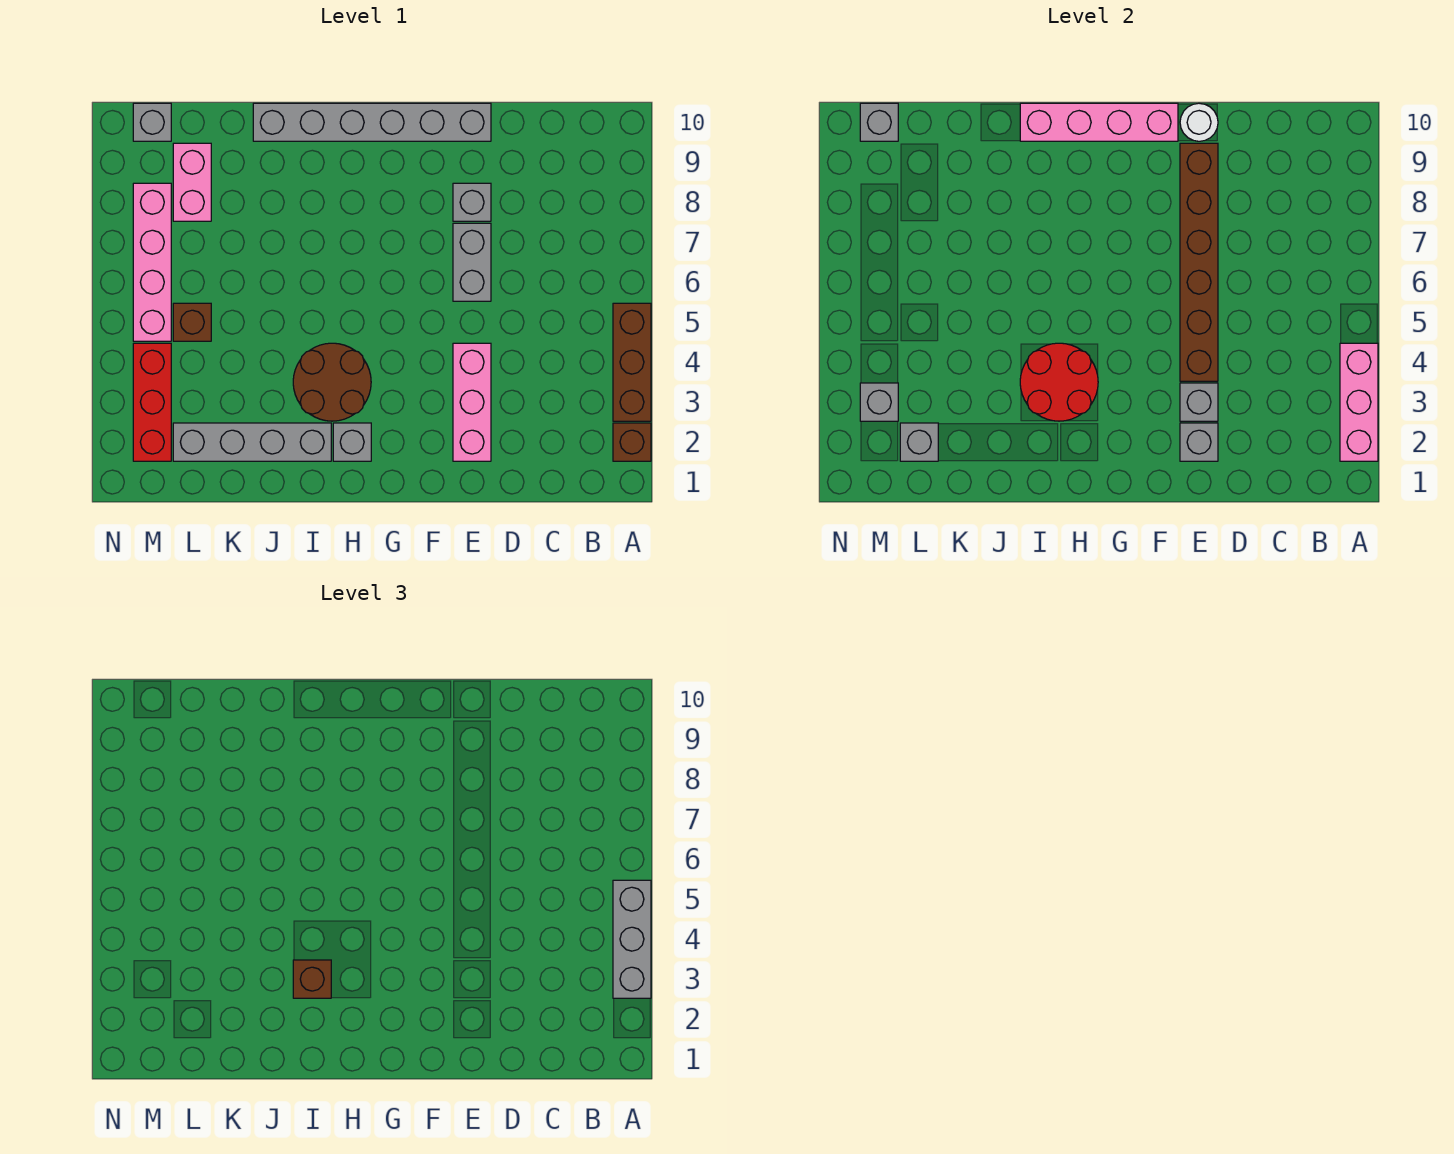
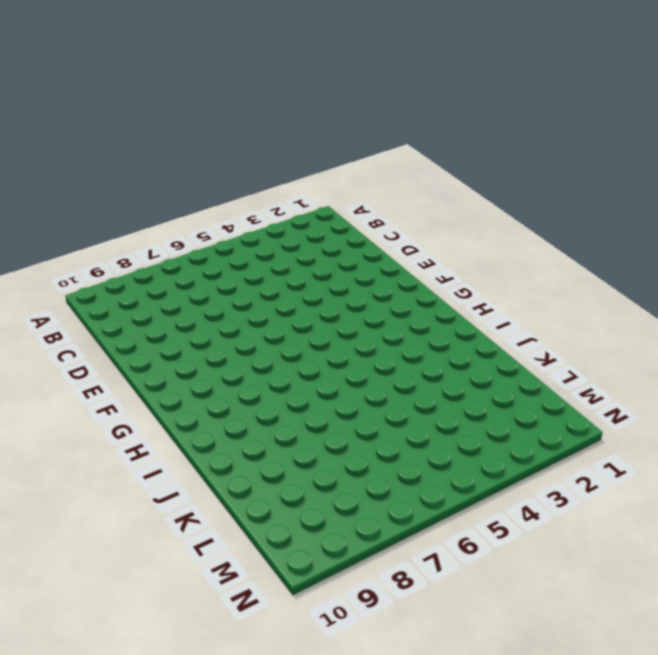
none -> brown 1x1 brick [613,423,651,461]
none -> brown 1x3 brick [613,303,651,421]
none -> pink 1x3 brick [453,343,491,461]

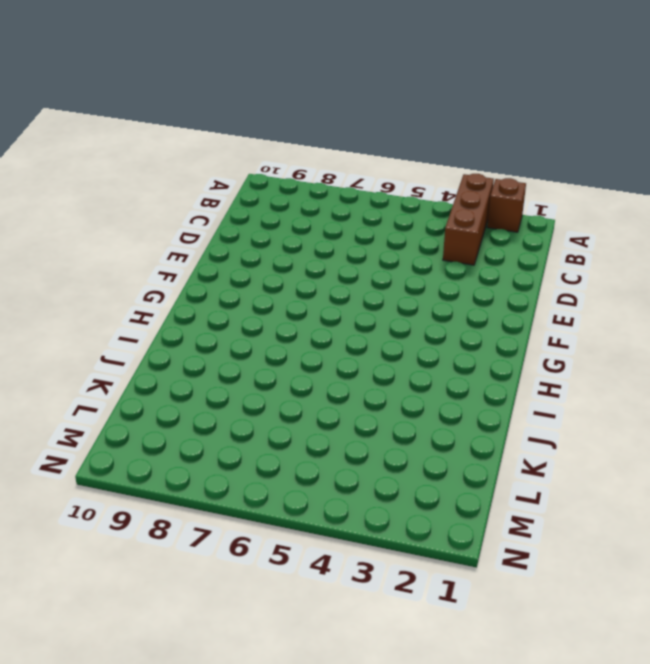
brown 1x3 brick [443,174,494,265] -> brown 1x3 brick turned to [613,303,651,421]
none -> pink 1x3 brick [453,343,491,461]
none -> grey 1x2 brick [453,223,491,301]
none -> grey 1x1 brick [453,183,491,221]

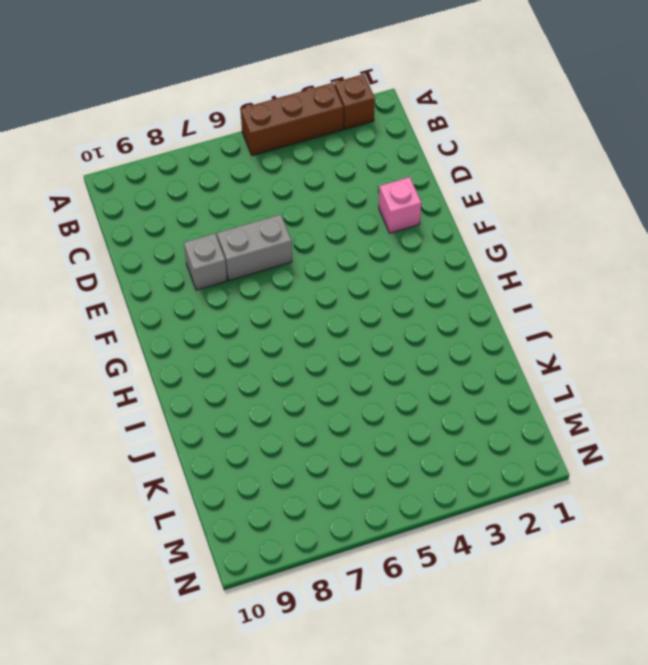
pink 1x1 brick [379,177,421,233] -> pink 1x3 brick [453,343,491,461]
none -> grey 1x6 brick [253,103,491,141]
none -> grey 1x1 brick [333,423,371,461]
none -> brown 2x2 round brick [293,343,371,421]

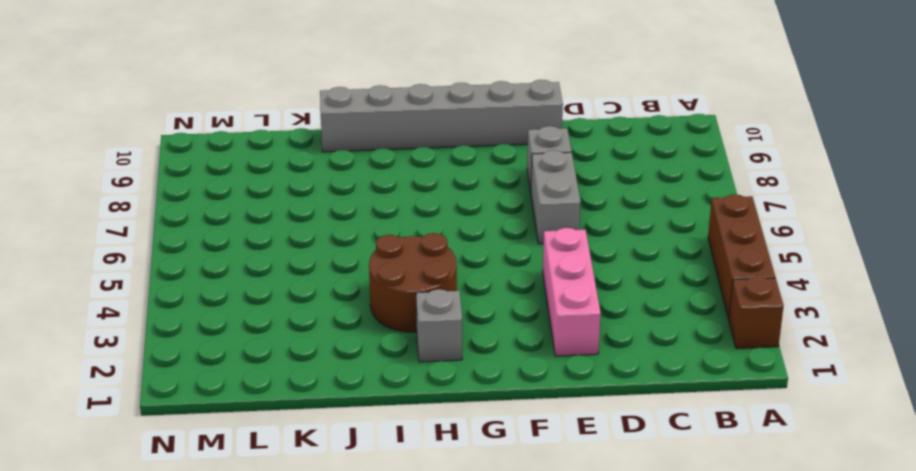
none -> grey 1x4 brick [173,423,331,461]
none -> brown 1x1 brick [173,303,211,341]
none -> pink 1x2 brick [173,143,211,221]

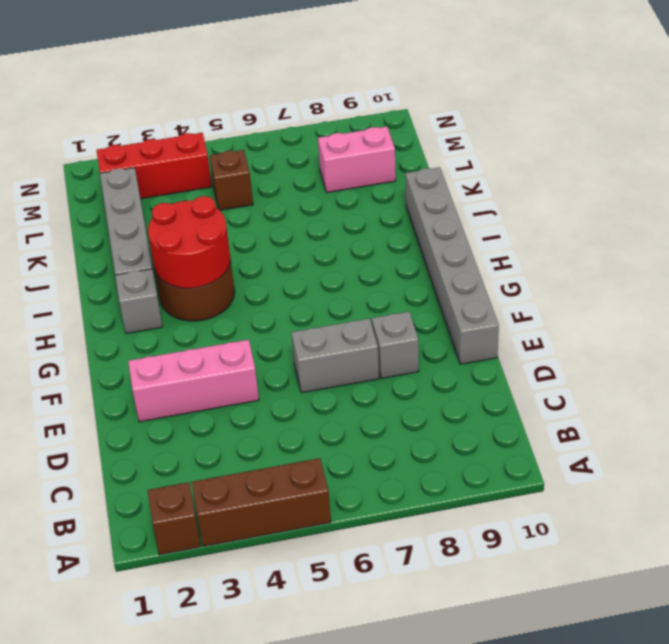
none -> pink 1x4 brick [133,183,171,341]
none -> grey 1x1 brick [133,103,171,141]
none -> pink 1x3 brick [1340,343,1378,461]

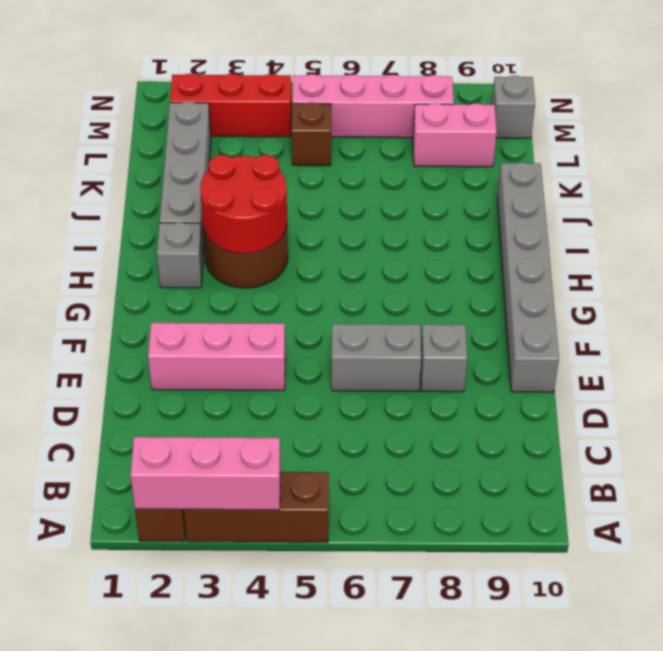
none -> grey 1x1 brick [1180,423,1218,461]
none -> grey 1x1 brick [1180,383,1218,421]
none -> brown 1x6 brick [1180,143,1218,381]

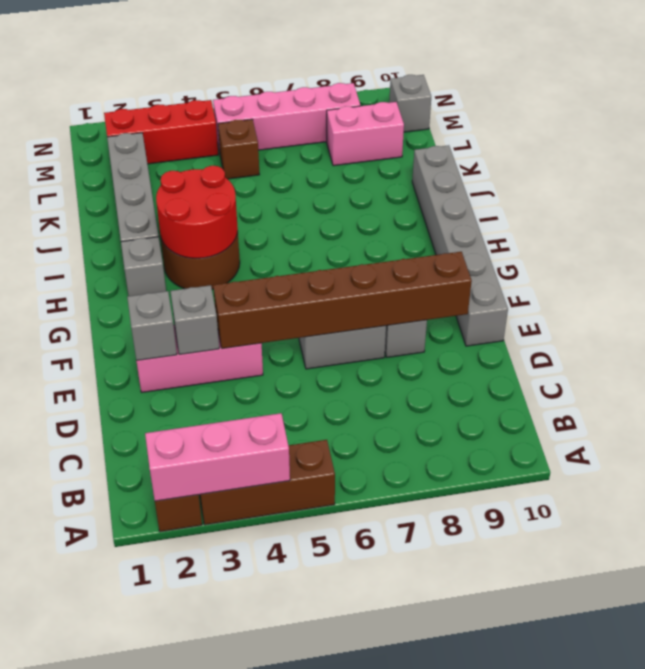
none -> white 1x1 round brick [1180,103,1218,141]
none -> pink 1x4 brick [1020,103,1178,141]
none -> grey 1x1 brick [900,423,938,461]

